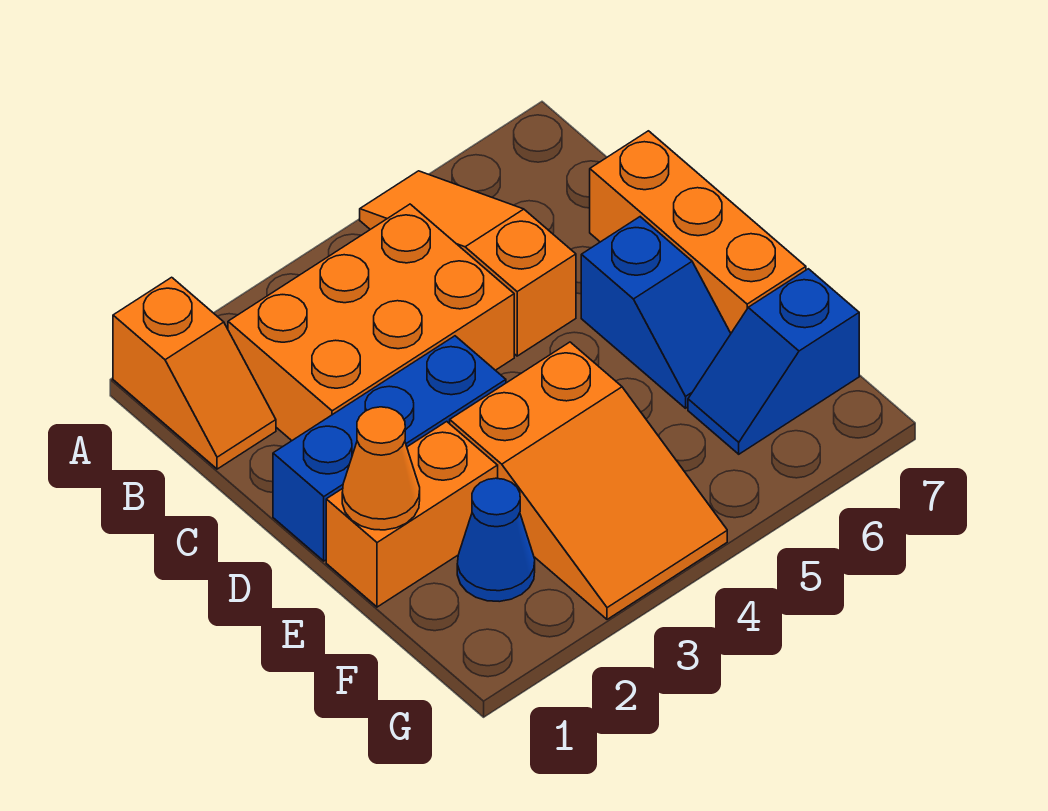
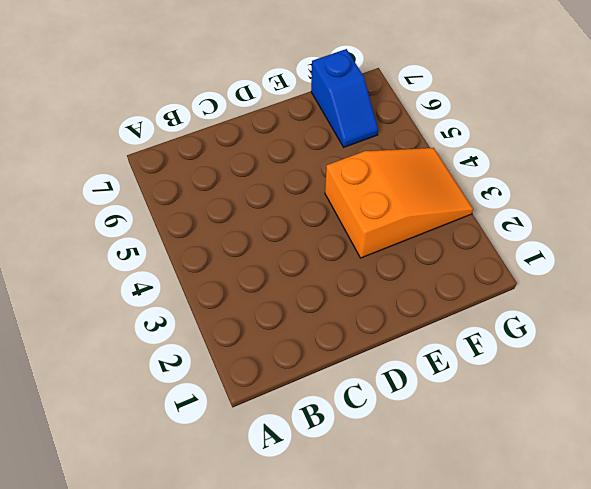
none -> orange 1x2 slope [113,277,276,469]
none -> orange 1x3 slope [360,171,576,356]

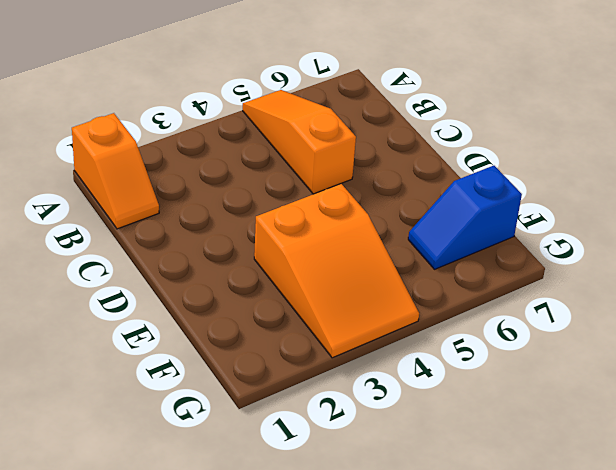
none -> orange 2x3 brick [228,204,514,441]
none -> orange 1x3 brick [590,131,806,333]

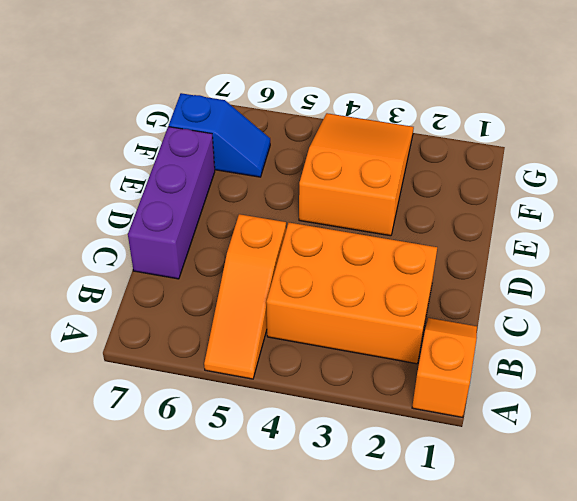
purple 1x3 brick [128,127,215,279] -> orange 1x3 brick [590,131,806,333]
none -> blue 1x3 brick [273,336,506,561]
none -> blue 1x2 slope [581,217,731,408]

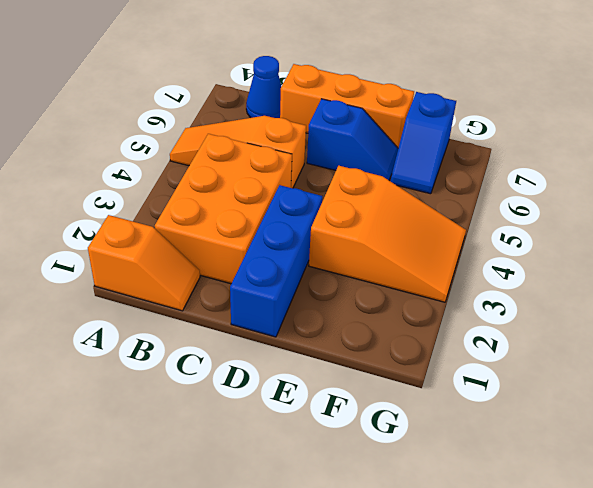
blue 1x1 cone [246,56,281,118] -> blue 1x1 cone moved to [457,478,535,602]
none -> orange 1x2 brick [326,422,498,607]
none -> orange 1x1 cone [342,407,420,530]

